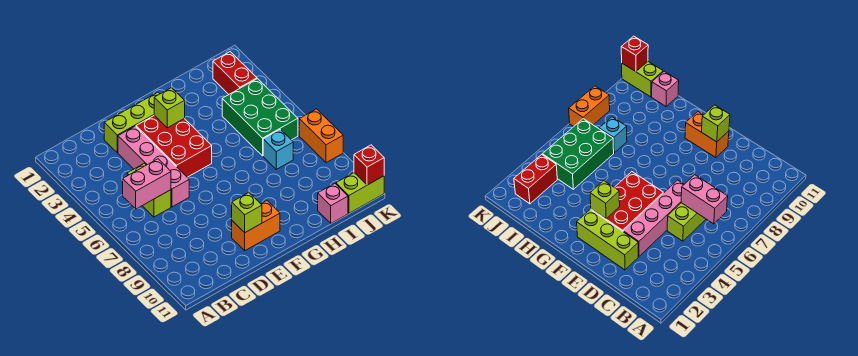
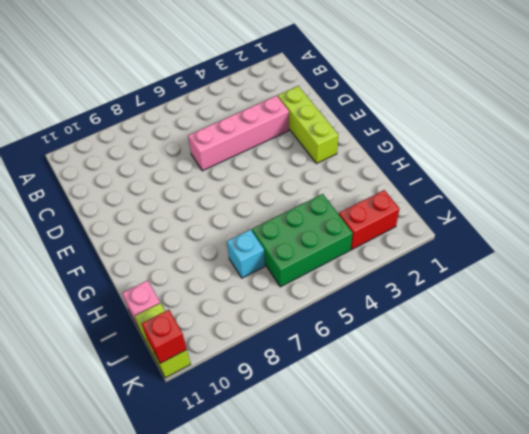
none -> lime 1x2 brick [127,163,171,217]
none -> red 2x3 brick [136,115,212,177]
none -> orange 1x2 brick [232,201,280,251]

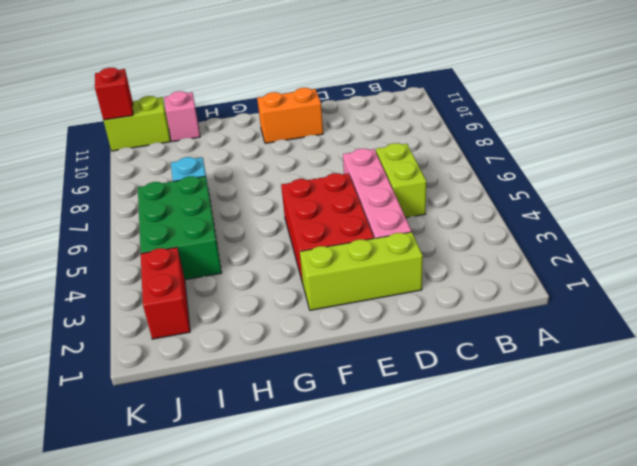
none -> orange 1x2 brick [299,109,343,163]
none -> pink 1x2 brick [123,159,171,209]
none -> lime 1x1 brick [232,193,262,233]

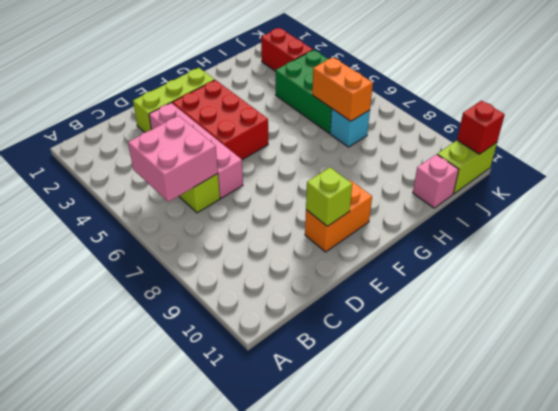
pink 2x2 brick [128,116,218,202] -> pink 1x2 brick [123,159,171,209]
orange 1x2 brick [312,57,373,121] -> orange 1x2 brick moved to [299,109,343,163]
none -> lime 1x1 brick [154,88,185,128]

